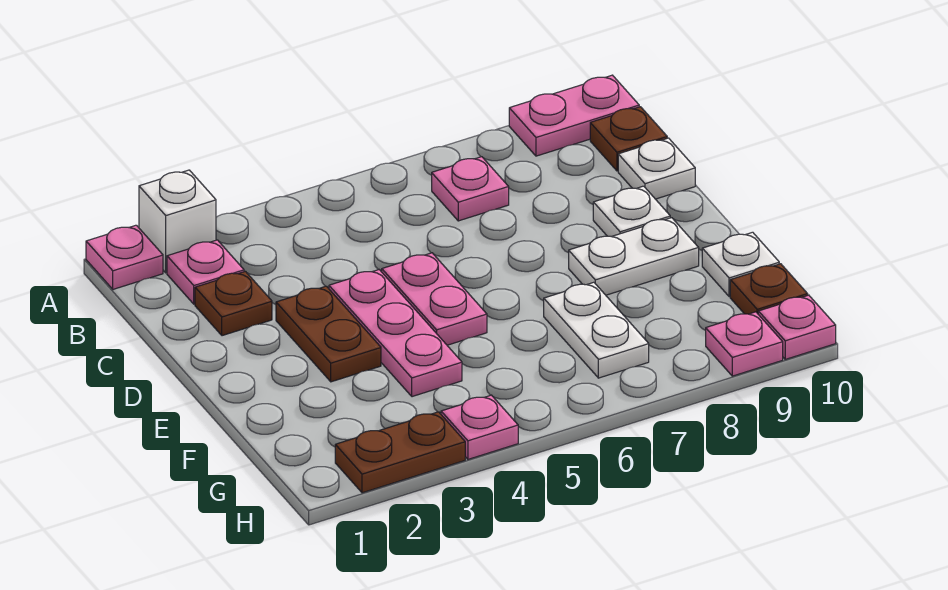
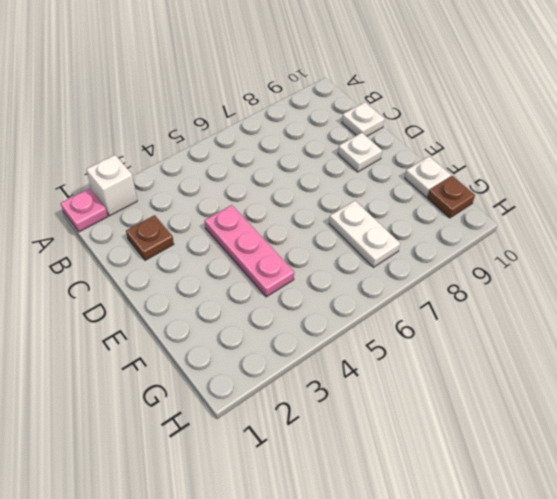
none -> pink 1x2 plate [509,75,639,156]
none -> pink 1x1 plate [167,240,244,304]
none -> pink 1x1 plate [432,157,509,221]

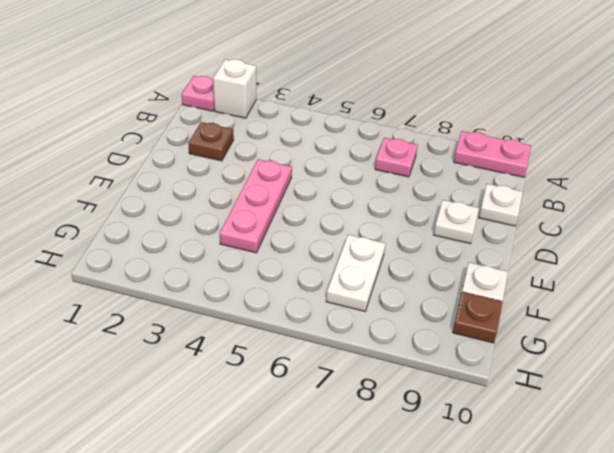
none -> pink 1x1 plate [167,240,244,304]
none -> brown 1x1 plate [590,107,667,171]
none -> brown 1x2 plate [276,286,381,382]

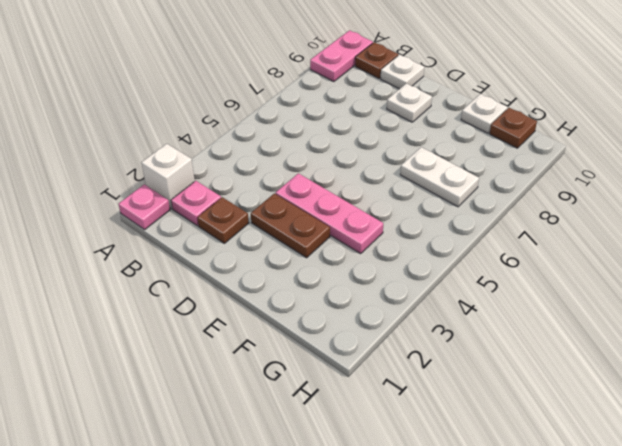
none -> pink 1x1 plate [432,157,509,221]
none -> pink 1x2 plate [382,253,487,345]
none -> white 1x2 plate [569,218,699,295]

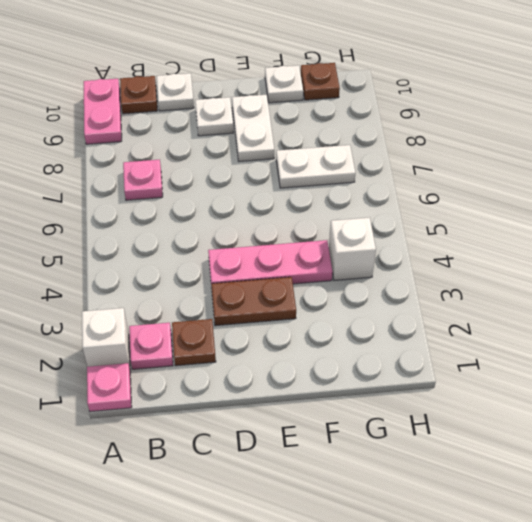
white 1x1 brick [329,217,376,280] -> none
none -> pink 1x2 plate [382,253,487,345]
none -> brown 1x2 plate [335,412,465,493]
none -> pink 1x1 plate [441,395,518,459]

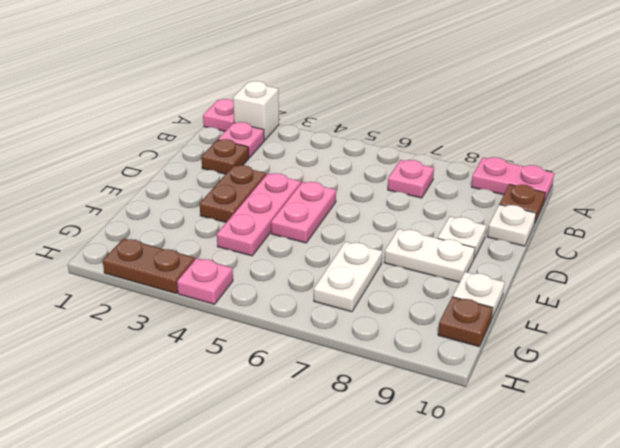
none -> pink 1x1 plate [706,312,783,376]
none -> pink 1x1 plate [758,295,836,359]

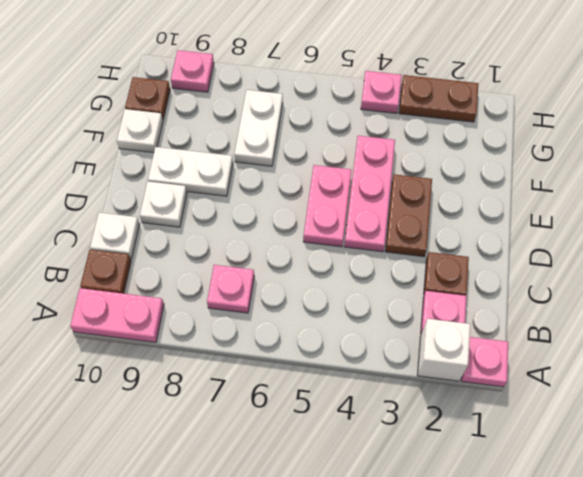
none -> pink 1x1 plate [758,295,836,359]

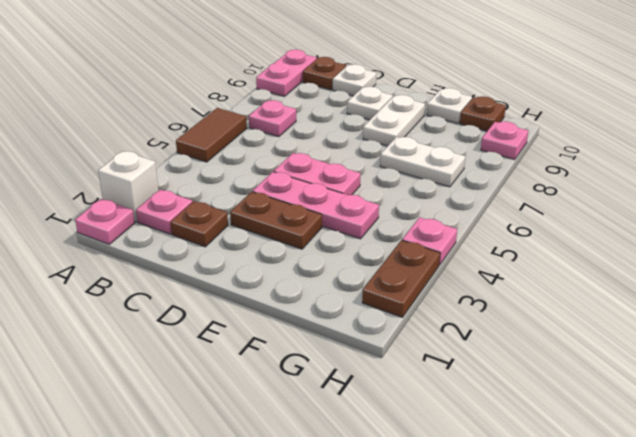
brown 1x2 tile [176,108,247,162] -> none
none -> pink 1x1 plate [758,295,836,359]

